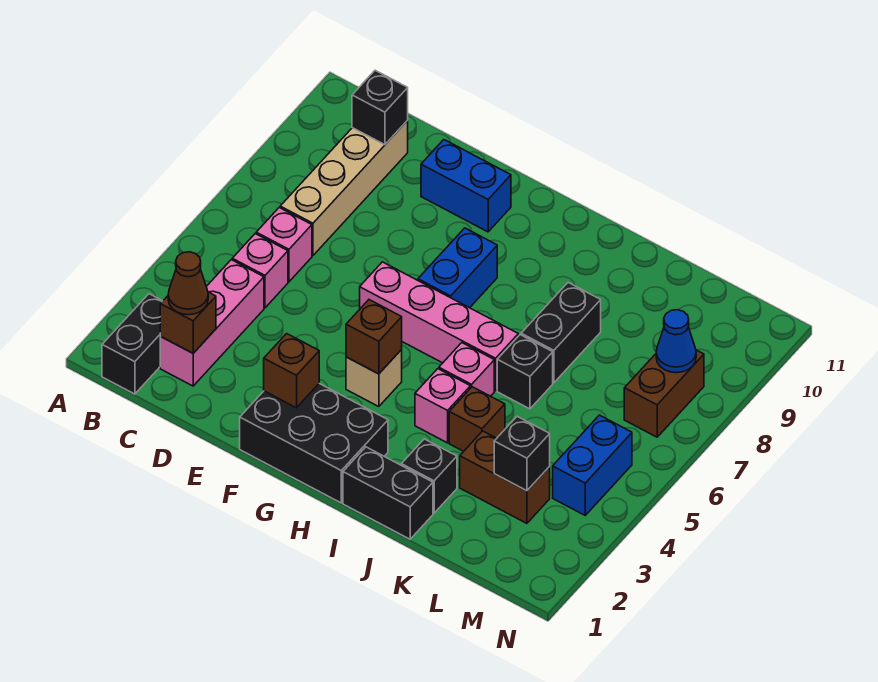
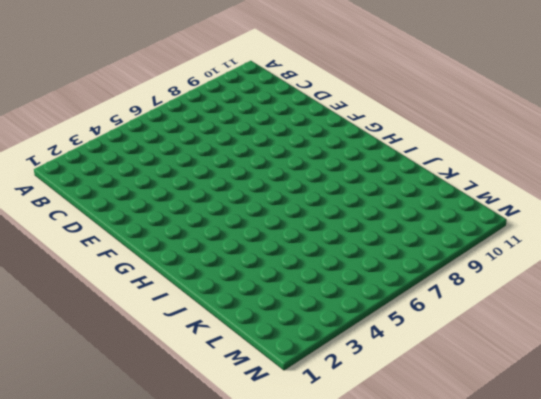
none -> black 1x2 brick [102,294,163,394]
none -> pink 1x3 brick [160,260,264,386]
none -> pink 1x1 brick [232,234,288,308]

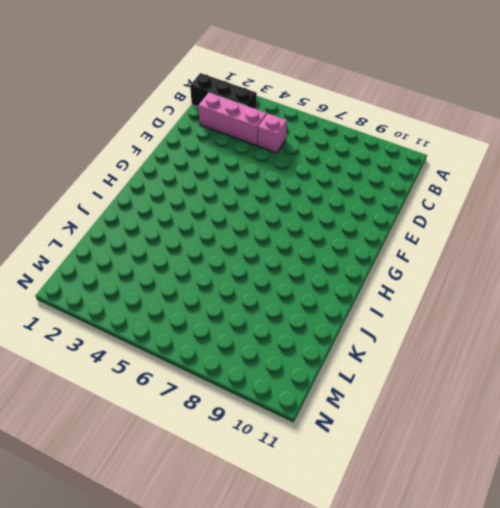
black 1x3 brick [190,73,257,109] -> black 1x2 brick [102,294,163,394]
none -> pink 1x1 brick [256,208,312,282]
none -> tan 1x4 brick [280,121,408,256]
none -> blue 1x2 brick [421,140,511,232]

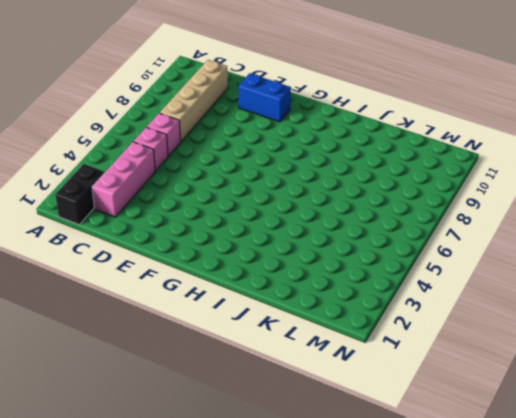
none -> black 2x3 brick [240,384,388,503]
none -> pink 1x4 brick [360,262,518,391]
none -> tan 1x1 brick [346,350,402,407]

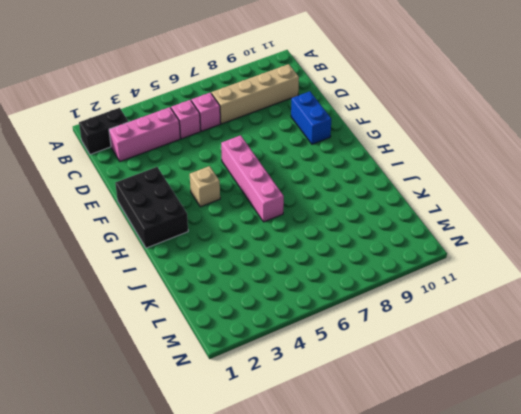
none -> blue 1x2 brick [418,228,497,308]
none -> black 1x2 brick [343,447,433,539]
none -> pink 1x1 brick [415,369,470,443]

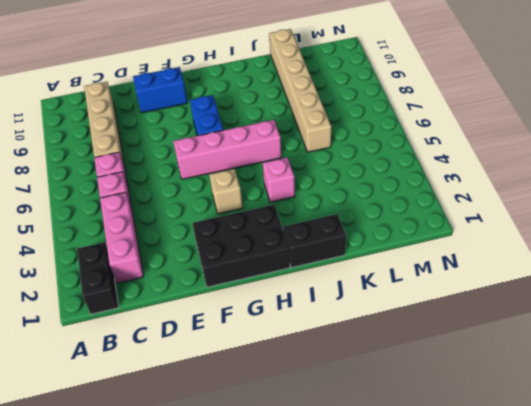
tan 1x6 brick [269,29,331,152] -> none
none -> pink 1x1 brick [439,343,494,396]
none -> black 1x1 brick [401,439,457,513]
none -> brown 1x1 brick [449,387,505,451]

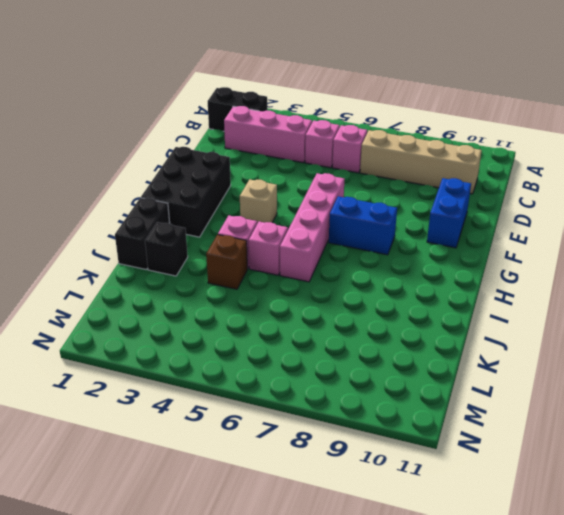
none -> black 1x1 brick [497,335,553,409]
none -> black 1x2 brick [521,283,601,383]
none -> brown 1x2 brick [460,431,550,523]

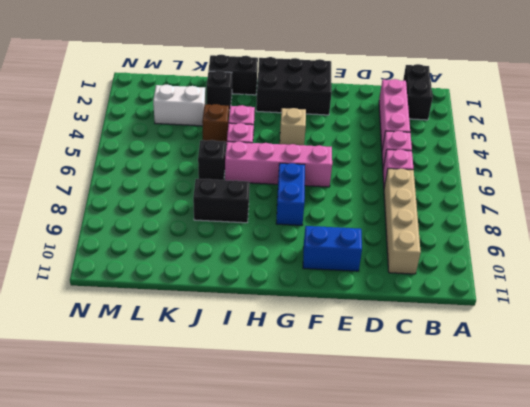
black 1x2 brick [193,179,249,223] -> black 1x2 brick turned to [521,283,601,383]
white 1x2 brick [153,85,206,126] -> brown 1x2 brick [460,431,550,523]
none -> blue 1x2 brick [553,415,632,515]
none -> brown 1x2 brick [624,350,704,437]
none -> brown 1x1 brick [160,292,216,353]

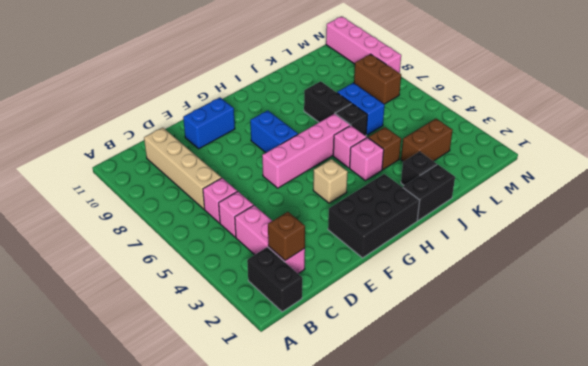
blue 1x2 brick [337,83,385,135] -> blue 1x2 brick moved to [553,415,632,515]
pink 1x4 brick [326,16,401,73] -> none
none -> black 1x1 brick [352,70,408,145]
none -> brown 1x1 brick [264,334,319,408]
none -> brown 1x1 brick [346,300,402,374]

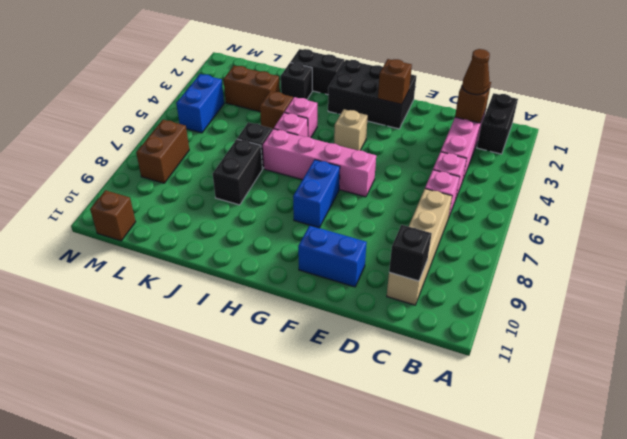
brown 1x1 brick [90,190,136,241] -> brown 1x1 brick moved to [346,300,402,374]
none -> black 1x1 brick [494,416,550,491]
none -> blue 1x1 cone [656,310,696,373]

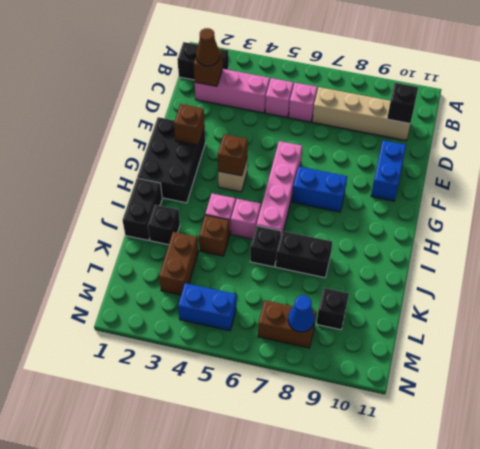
black 1x1 brick [316,288,349,330] -> black 1x1 brick moved to [494,416,550,491]

